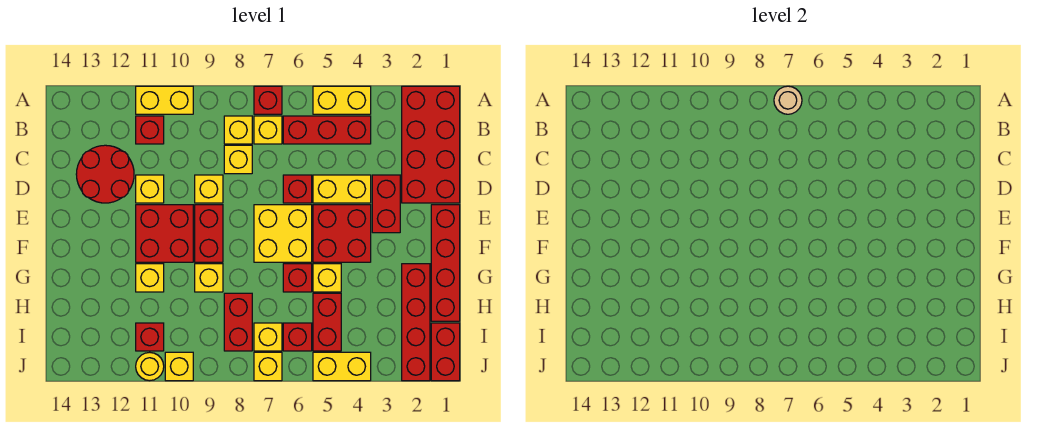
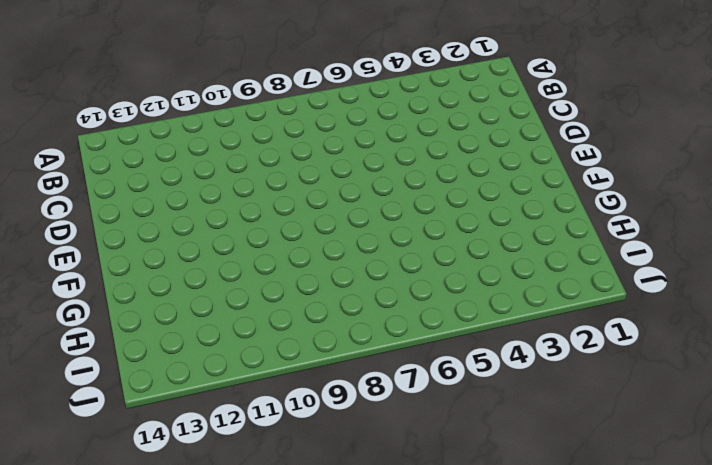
none -> red 2x4 brick [402,86,460,203]
none -> yellow 1x2 brick [313,86,371,114]
none -> red 1x1 brick [254,86,282,114]
none -> yellow 1x2 brick [136,86,193,114]

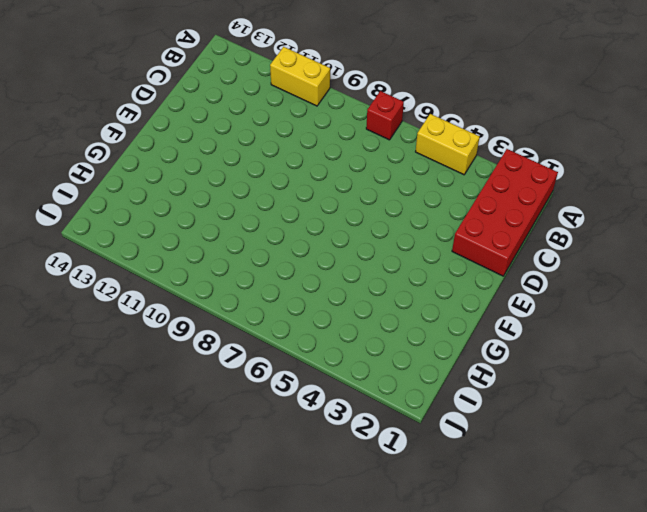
none -> red 1x3 brick [283,116,371,144]
none -> yellow 1x1 brick [254,116,282,144]
none -> yellow 1x1 brick [224,116,252,144]
none -> red 1x1 brick [136,116,164,144]

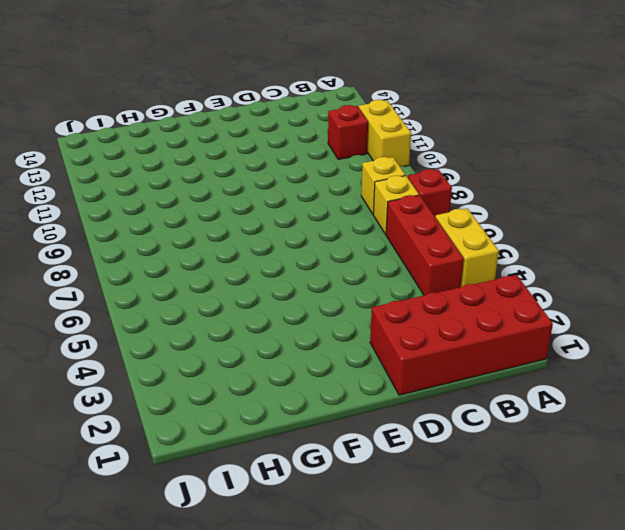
none -> yellow 1x1 brick [224,145,252,174]
none -> red 2x2 round brick [76,145,134,203]
none -> red 1x2 brick [372,175,400,233]
none -> yellow 1x2 brick [313,175,371,203]

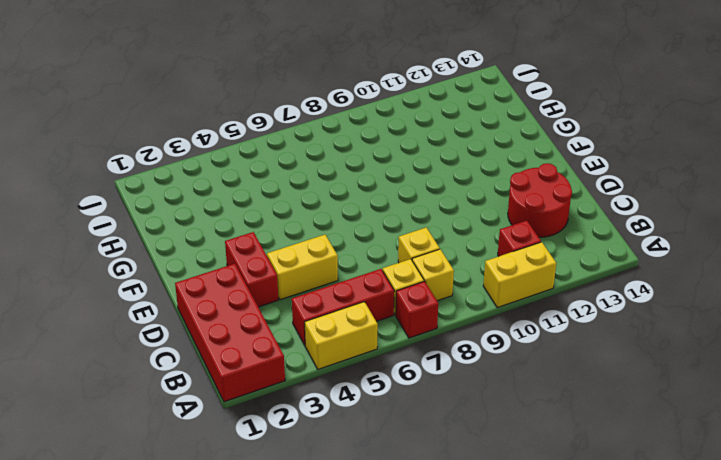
none -> red 1x1 brick [283,175,312,203]
none -> yellow 1x1 brick [195,175,223,203]
none -> yellow 1x1 brick [136,175,164,203]
none -> red 1x4 brick [431,205,460,321]

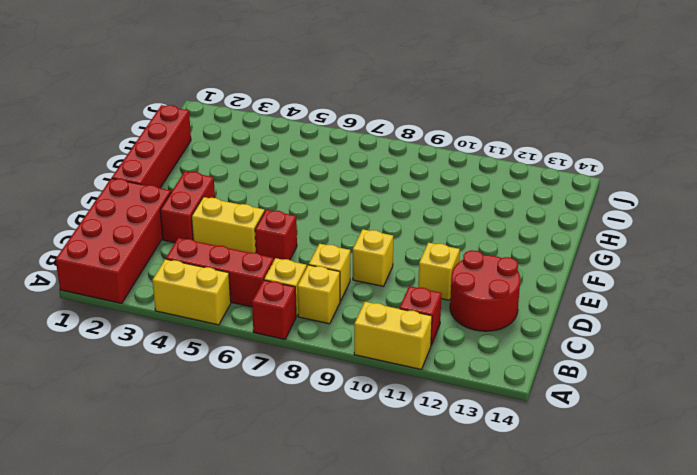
none -> red 2x2 brick [313,205,371,262]
none -> yellow 2x2 brick [254,205,312,262]
none -> red 1x2 brick [195,205,223,262]
none -> red 2x2 brick [136,205,193,262]

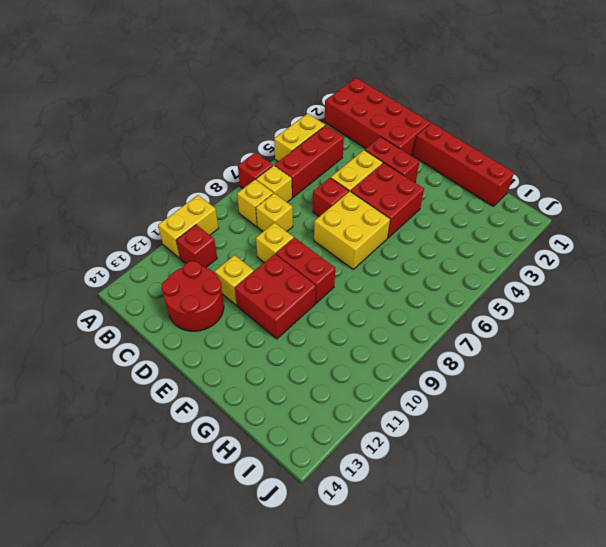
none -> red 1x4 brick [402,264,430,381]
none -> yellow 1x1 brick [313,264,341,292]
none -> red 1x1 brick [283,264,312,292]
none -> yellow 1x1 brick [195,264,223,292]

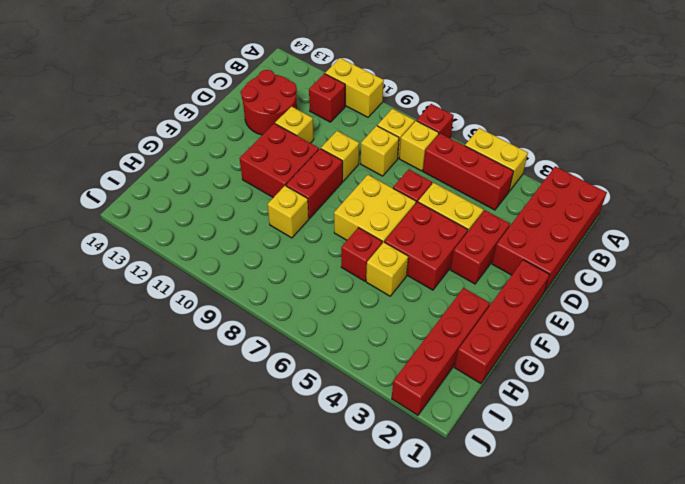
none -> yellow 1x1 brick [136,264,164,292]
none -> red 1x2 brick [313,293,341,351]
none -> red 1x2 brick [224,293,252,351]
none -> red 1x2 brick [431,323,460,381]

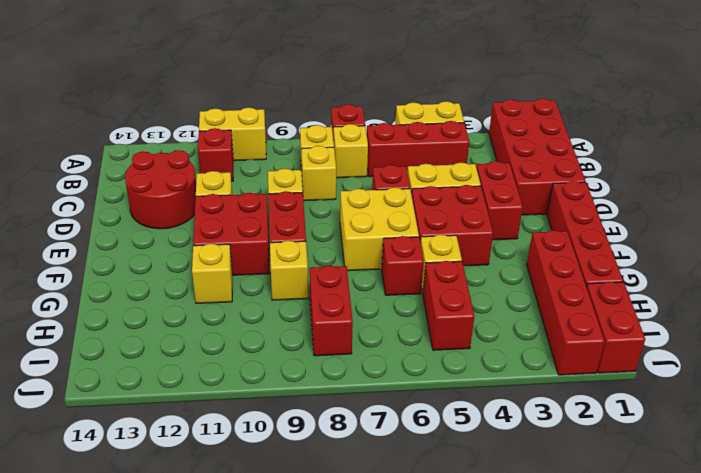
none -> red 1x1 brick [283,323,312,351]
none -> yellow 1x1 brick [254,323,282,351]
none -> red 1x1 brick [136,323,164,351]
none -> yellow 1x2 brick [313,352,371,381]

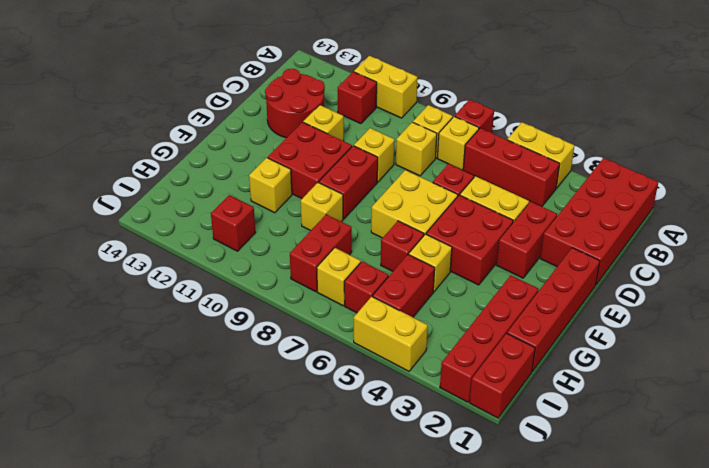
none -> yellow 1x1 brick [254,352,282,381]
none -> yellow 1x1 brick [165,352,193,381]
none -> yellow 1x1 round brick [136,352,164,381]
none -> tan 1x1 round brick [774,86,802,114]

